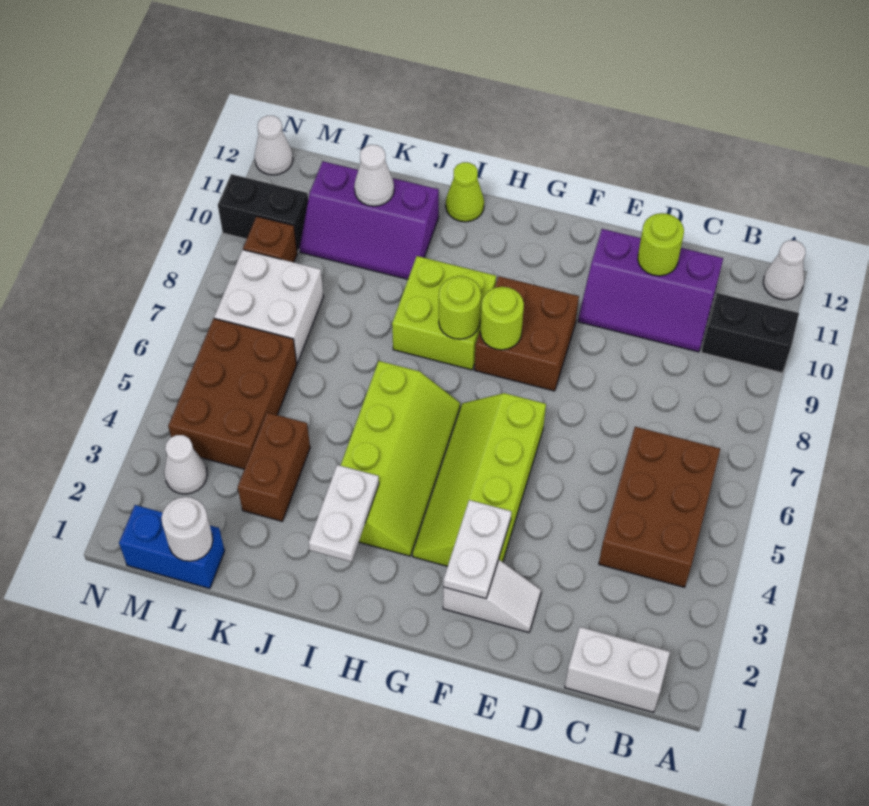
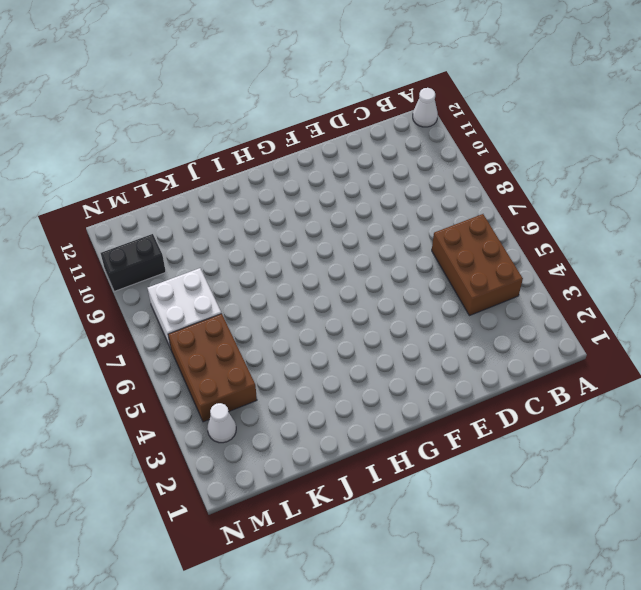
none -> black 1x2 brick [701,293,799,373]
none -> white 1x2 brick [565,627,670,712]
none -> purple 2x3 slope [578,229,723,352]

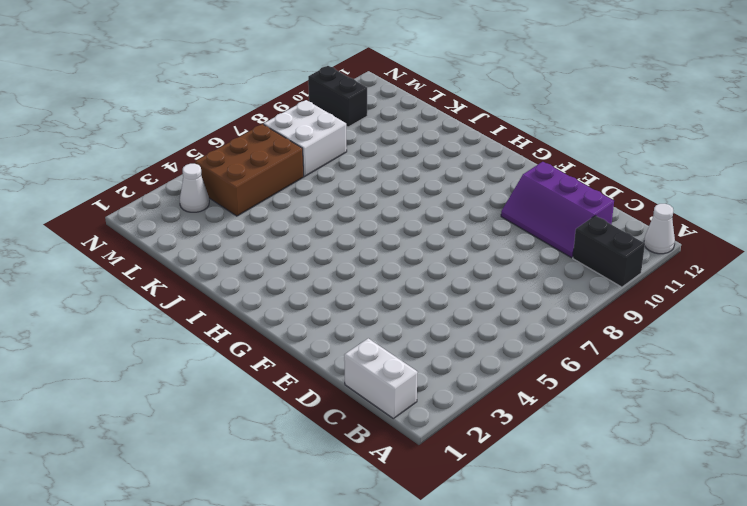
none -> brown 2x3 brick [599,427,720,587]
none -> white 1x2 slope [443,560,541,632]
none -> lime 2x4 slope [413,393,546,566]

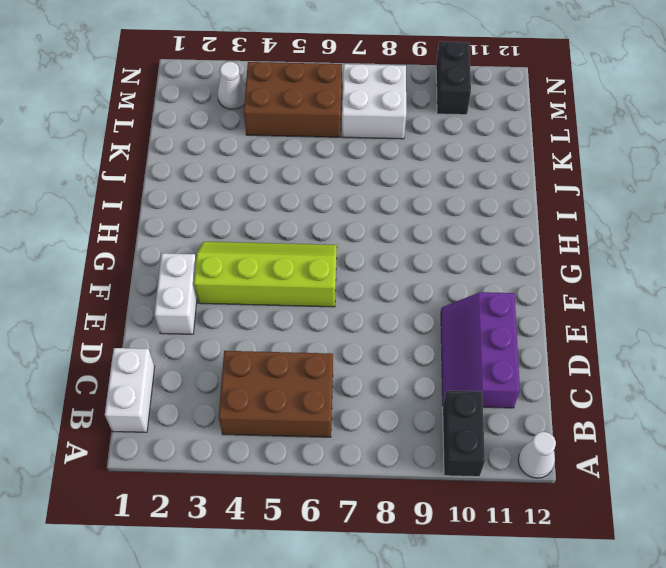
white 1x2 brick [155,253,197,334] -> white 1x2 slope [443,560,541,632]
none -> brown 2x2 brick [474,276,579,391]
none -> lime 2x4 slope [340,361,460,556]
none -> lime 2x2 brick [392,256,496,370]

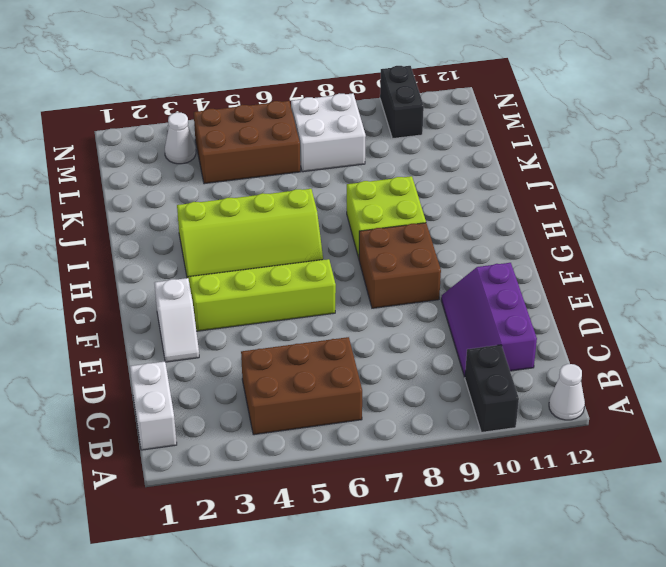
none -> lime 1x1 cone [446,162,484,222]
none -> purple 2x3 slope [299,161,439,279]
none -> brown 1x2 brick [238,413,310,521]

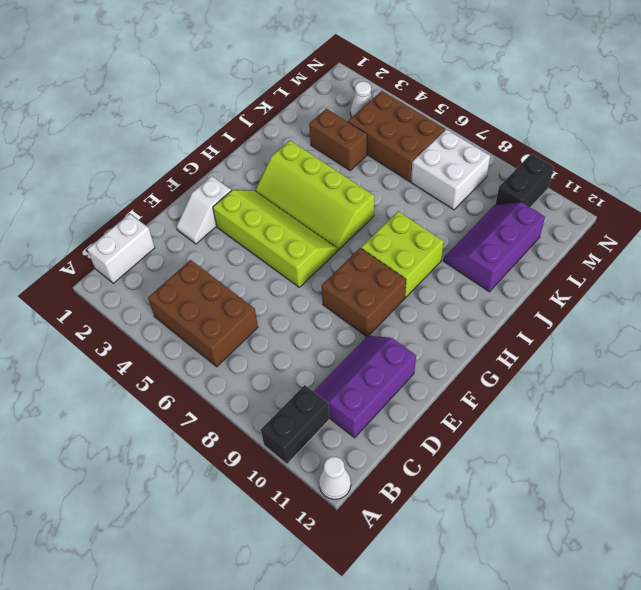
none -> lime 1x1 cone [446,162,484,222]
none -> blue 1x2 brick [119,505,225,589]
none -> brown 1x1 brick [243,216,297,262]

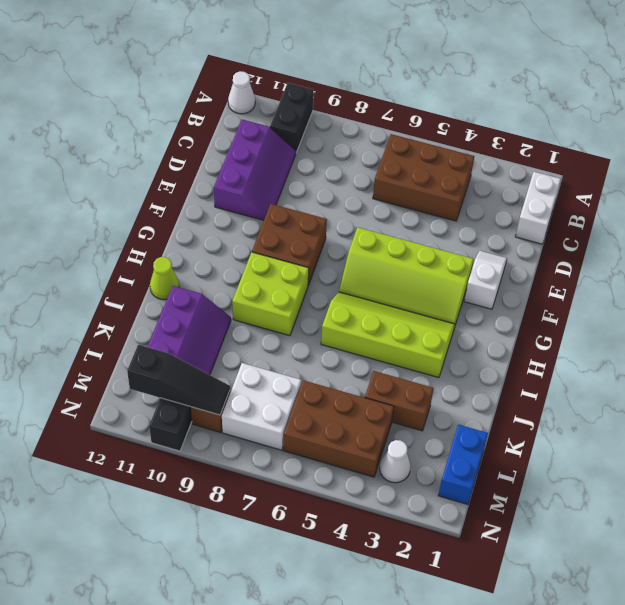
black 1x3 slope [127,345,230,415] -> none
none -> white 1x1 cone [254,116,293,175]
none -> lime 1x1 round brick [638,213,684,276]
none -> white 1x2 plate [443,500,511,599]

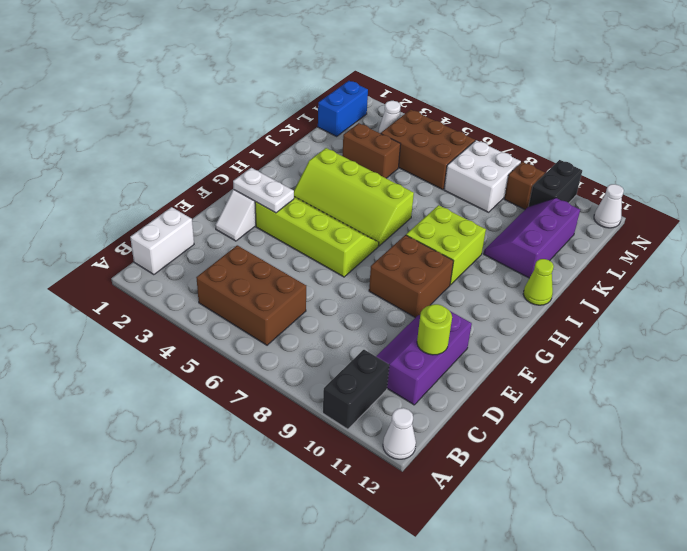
none -> lime 1x1 round brick [480,287,524,350]
none -> lime 1x1 round brick [439,276,481,339]
none -> white 1x2 plate [309,465,379,562]

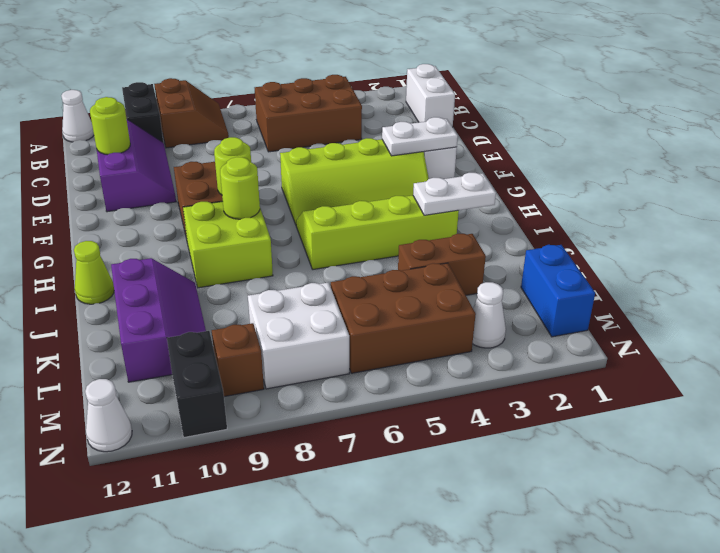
brown 2x2 slope [154,78,229,148] -> none
none -> white 1x1 cone [354,145,394,206]
none -> white 1x1 round brick [161,497,213,561]

